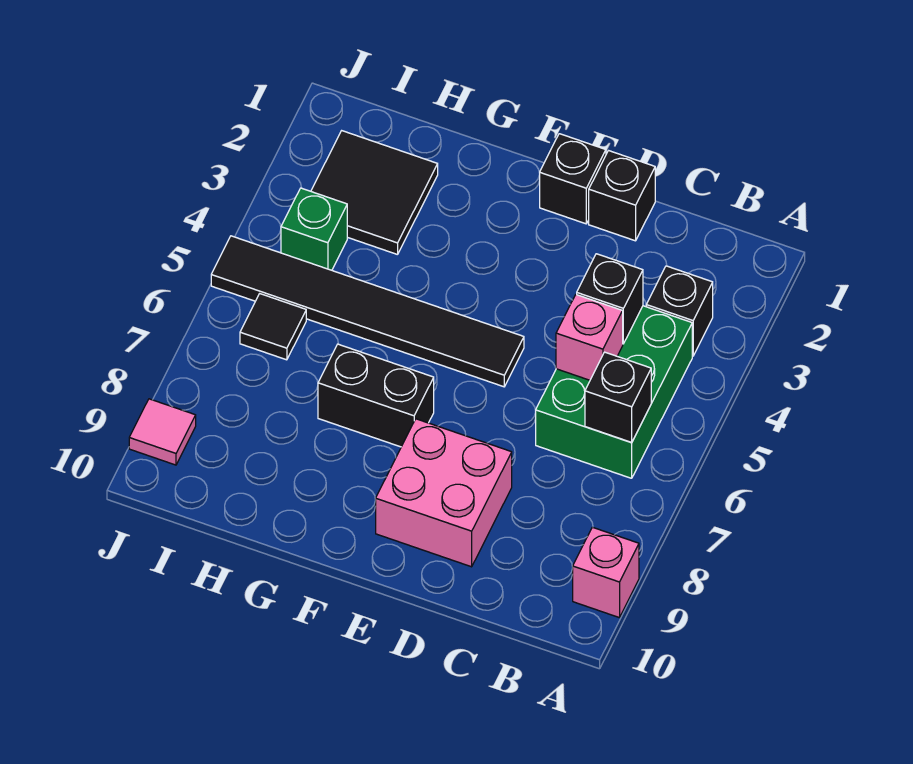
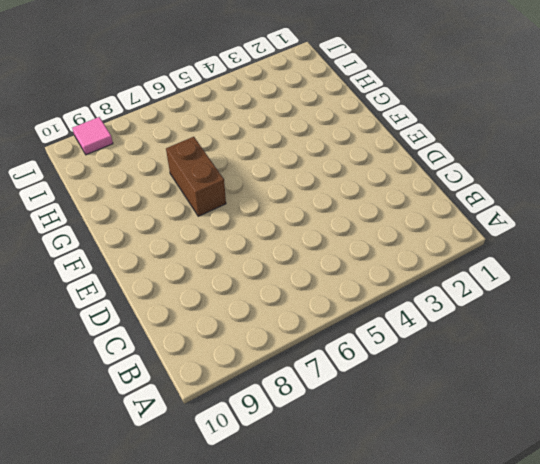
brown 1x2 brick [166,137,226,216] -> black 1x2 brick [318,344,434,447]
none -> pink 1x1 brick [573,527,639,618]
none -> black 1x1 brick [646,266,713,356]
none -> green 2x3 brick [536,306,692,478]

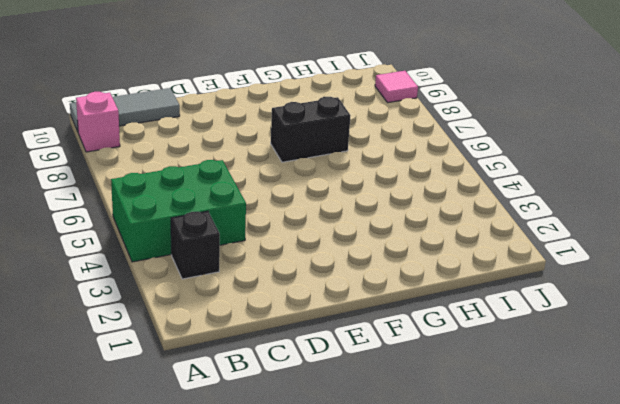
green 2x3 brick [111,160,246,262] -> green 2x3 brick turned to [536,306,692,478]
grey 1x3 tile [70,88,180,132] -> none
none -> black 1x1 brick [589,151,655,241]
none -> pink 2x2 brick [376,419,512,567]
none -> black 1x1 brick [540,134,606,224]

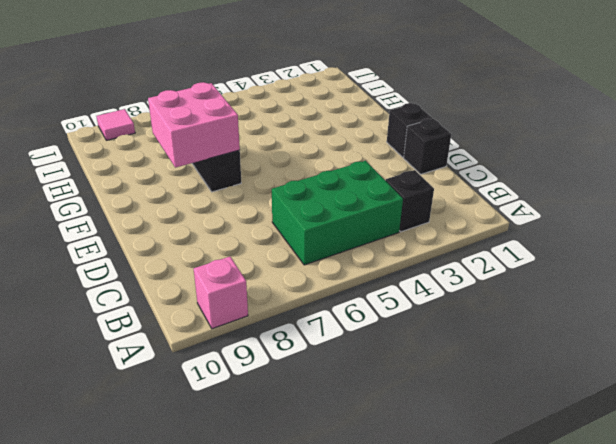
pink 2x2 brick [148,82,240,168] -> pink 2x2 brick moved to [376,419,512,567]
none -> black 1x6 tile [211,236,524,387]
none -> black 2x2 tile [311,131,438,255]
none -> green 1x1 brick [281,188,347,270]

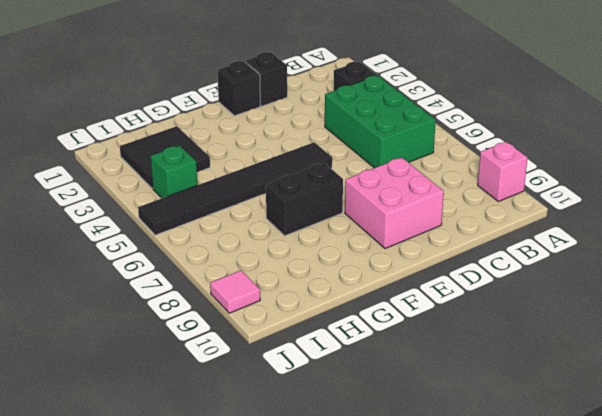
none -> black 1x1 tile [240,294,306,360]
none -> black 1x1 brick [585,352,651,442]
none -> black 1x1 brick [577,254,643,344]

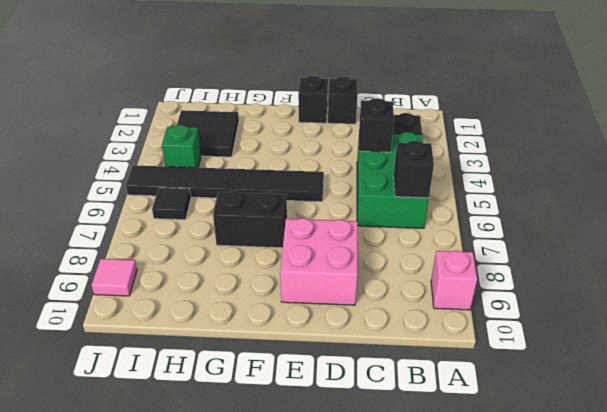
none -> pink 1x1 brick [556,295,623,380]

